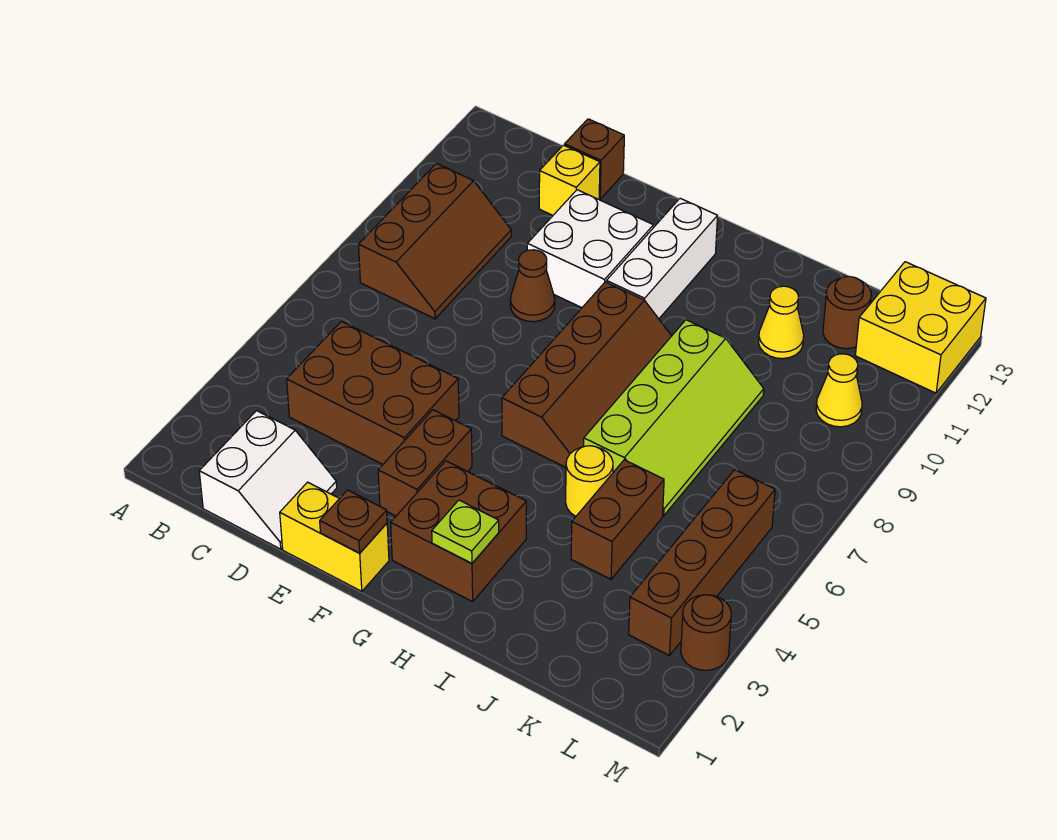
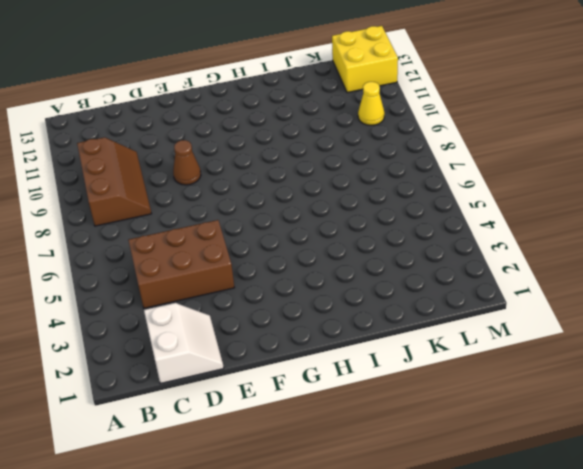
none -> yellow 1x1 brick [539,145,600,215]
none -> brown 1x1 brick [565,119,624,199]
none -> yellow 1x2 brick [280,482,389,591]

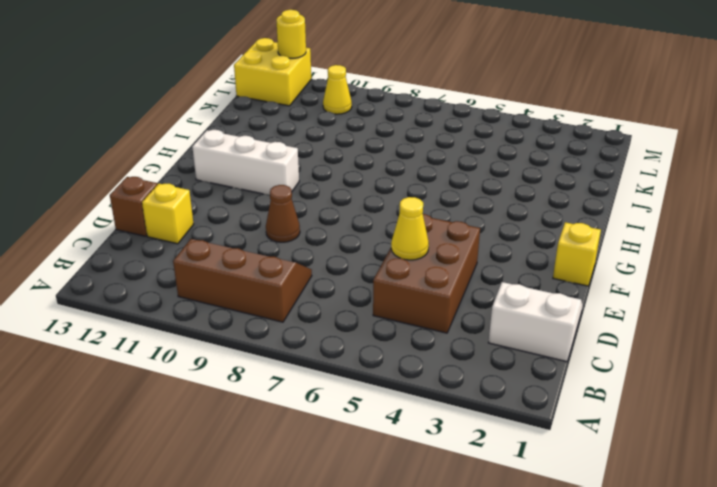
yellow 1x1 cone [391,197,429,260] -> yellow 1x1 cone moved to [759,286,804,359]
yellow 1x1 brick [553,222,601,286] -> yellow 1x2 brick [280,482,389,591]
yellow 1x1 round brick [276,10,306,58] -> yellow 1x1 round brick moved to [566,446,613,516]
none -> white 2x2 brick [527,190,653,308]
none -> brown 1x2 brick [378,410,472,516]
none -> brown 2x2 brick [391,461,526,602]

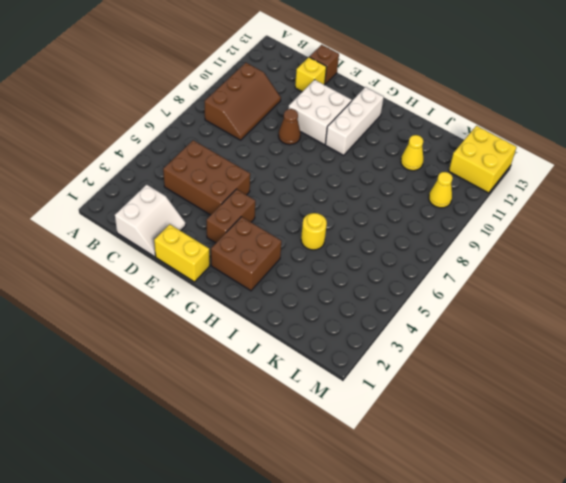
none -> brown 2x4 slope [502,282,671,467]
none -> lime 2x4 slope [584,320,764,516]
none -> brown 1x2 brick [571,460,664,579]

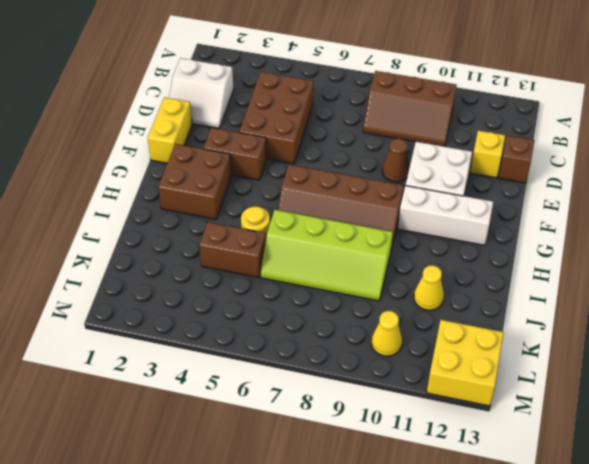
none -> brown 1x1 round brick [823,277,871,349]
none -> brown 1x4 brick [629,470,775,656]
none -> brown 1x1 round brick [681,595,731,670]

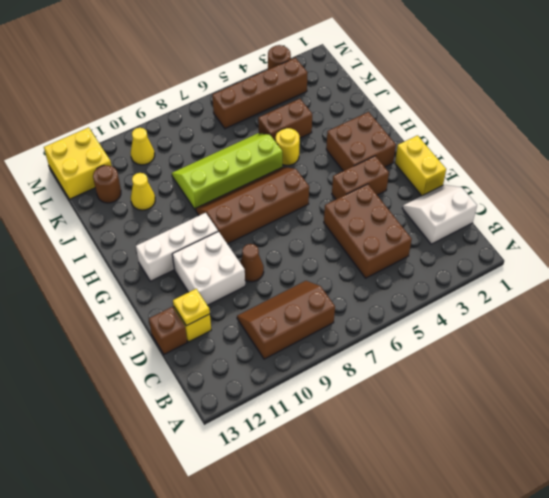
yellow 1x1 plate [173,289,210,326] -> none
none -> brown 1x1 plate [320,490,387,553]
none -> lime 1x1 plate [432,500,499,564]

